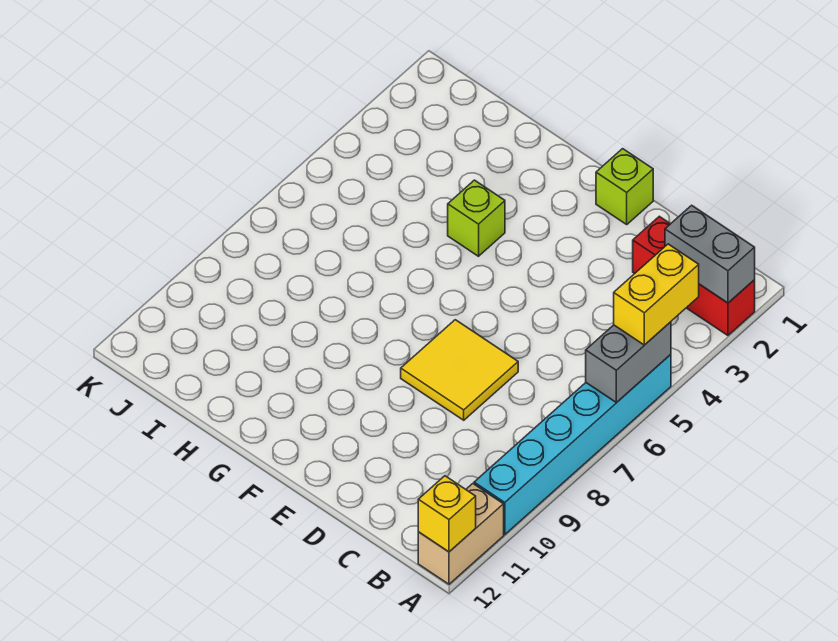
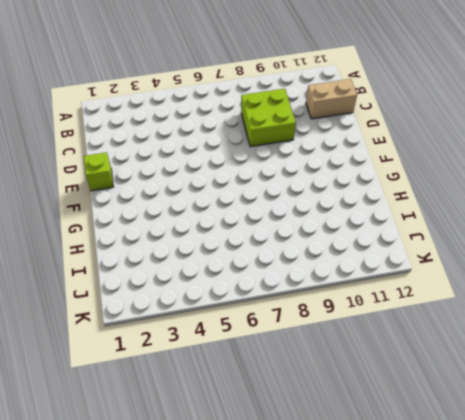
lime 2x2 brick [241,89,296,147] -> yellow 2x2 tile [401,320,518,420]
tan 1x2 brick [306,79,357,119] -> tan 1x2 brick moved to [418,484,504,584]
none -> red 1x3 brick [633,216,755,335]
none -> cyan 1x6 brick [474,355,671,535]

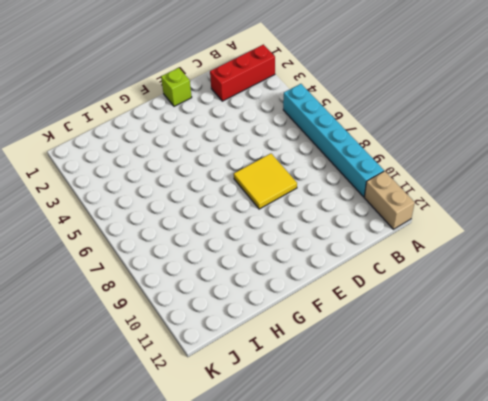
none -> lime 1x1 brick [448,180,505,256]
none -> grey 1x2 brick [665,205,755,303]

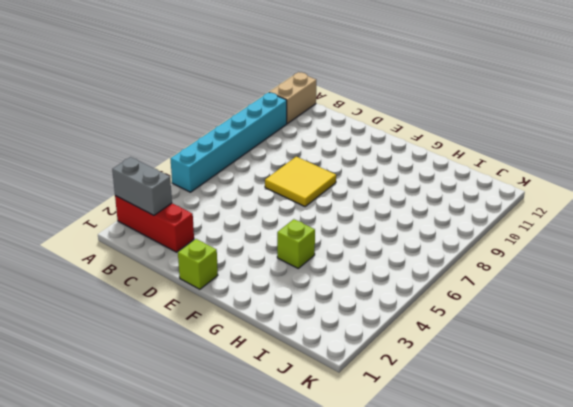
none -> grey 1x2 brick [586,322,671,403]
none -> yellow 1x1 brick [418,476,476,552]

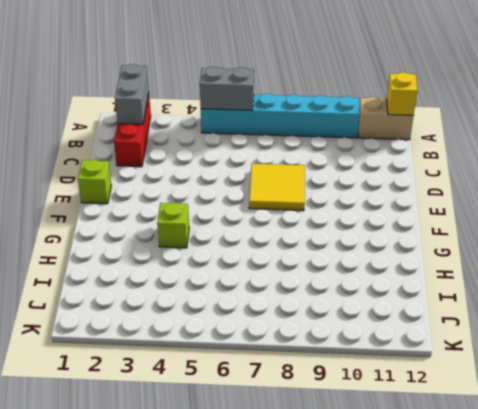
none -> yellow 1x2 brick [614,244,699,345]

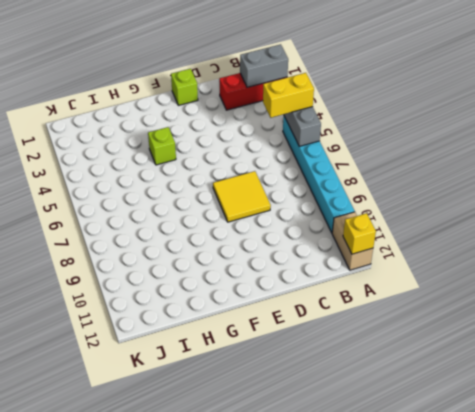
yellow 1x2 brick [263,73,314,118] -> yellow 1x2 brick turned to [614,244,699,345]

